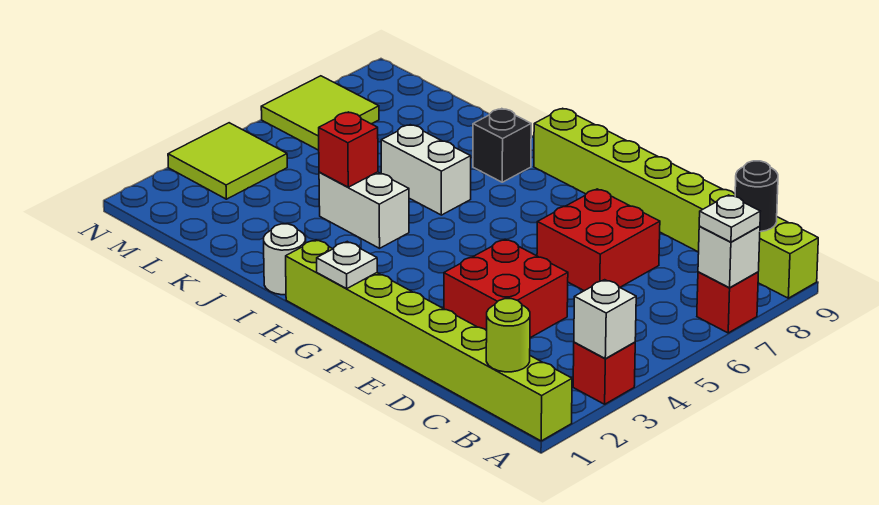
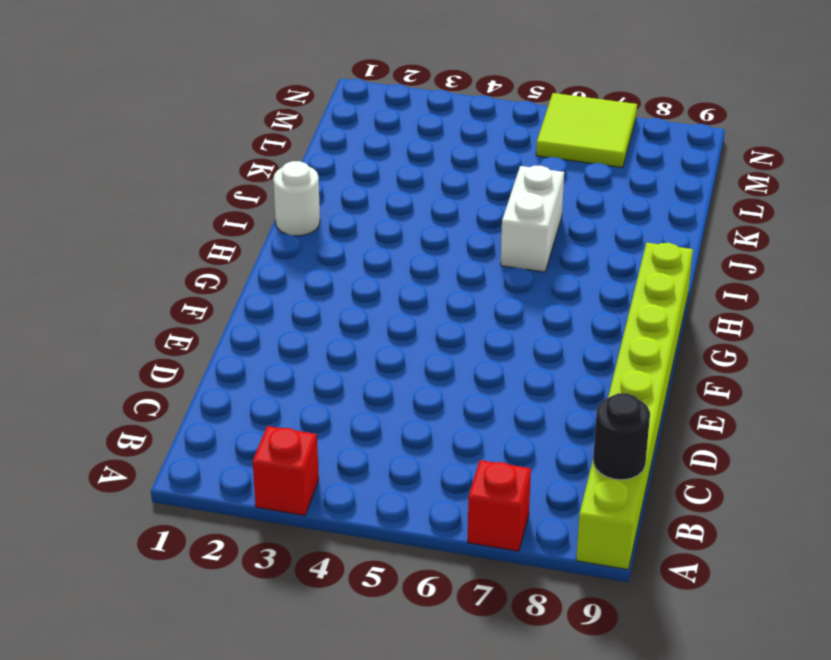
none -> lime 1x8 brick [286,240,572,441]
none -> red 2x2 brick [444,239,568,338]
none -> red 2x2 brick [537,189,660,291]

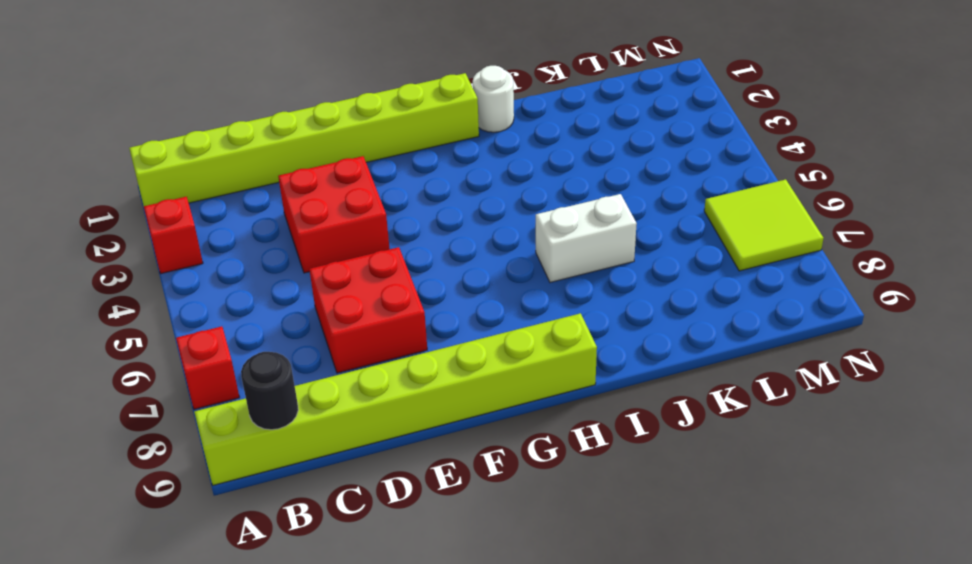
none -> white 1x2 brick [319,172,409,248]
none -> black 1x1 brick [473,109,531,182]
none -> lime 2x2 tile [168,123,287,199]

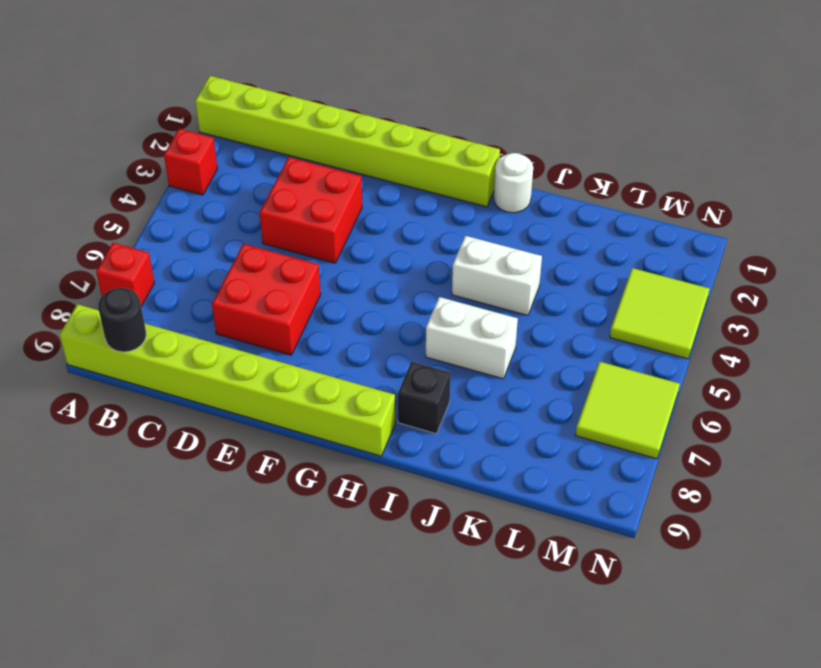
none -> white 1x1 brick [574,280,636,359]
none -> white 1x1 brick [698,226,760,288]
none -> lime 1x1 round brick [486,299,530,372]

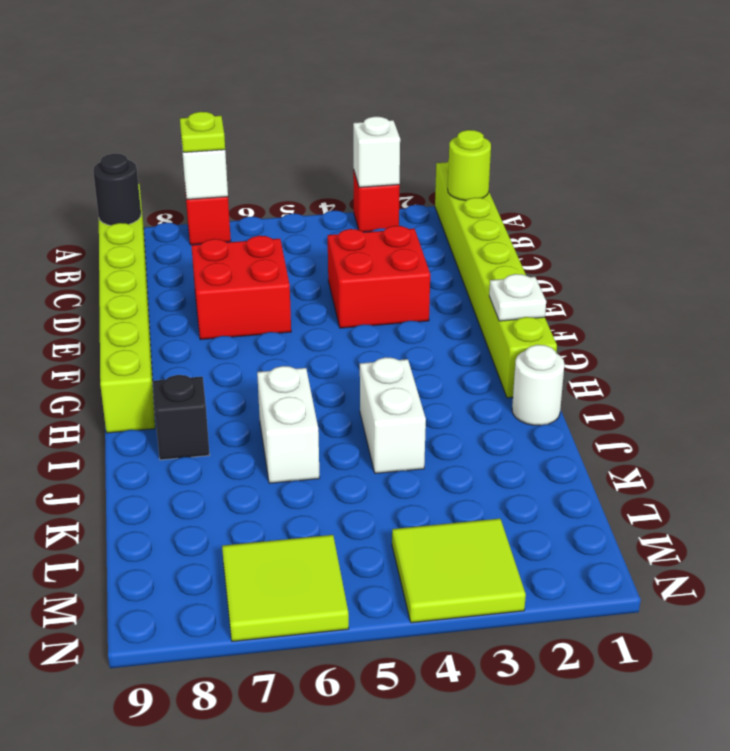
lime 1x1 plate [180,112,225,152] -> white 1x1 plate [699,195,761,242]
none -> red 1x1 brick [319,112,378,187]

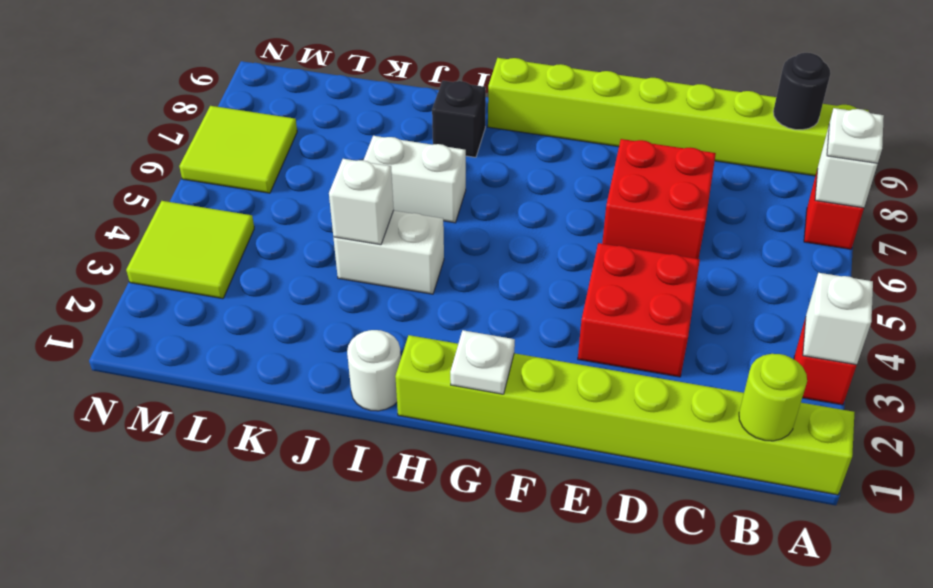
white 1x1 brick [329,159,394,245] -> red 1x1 brick [319,112,378,187]

